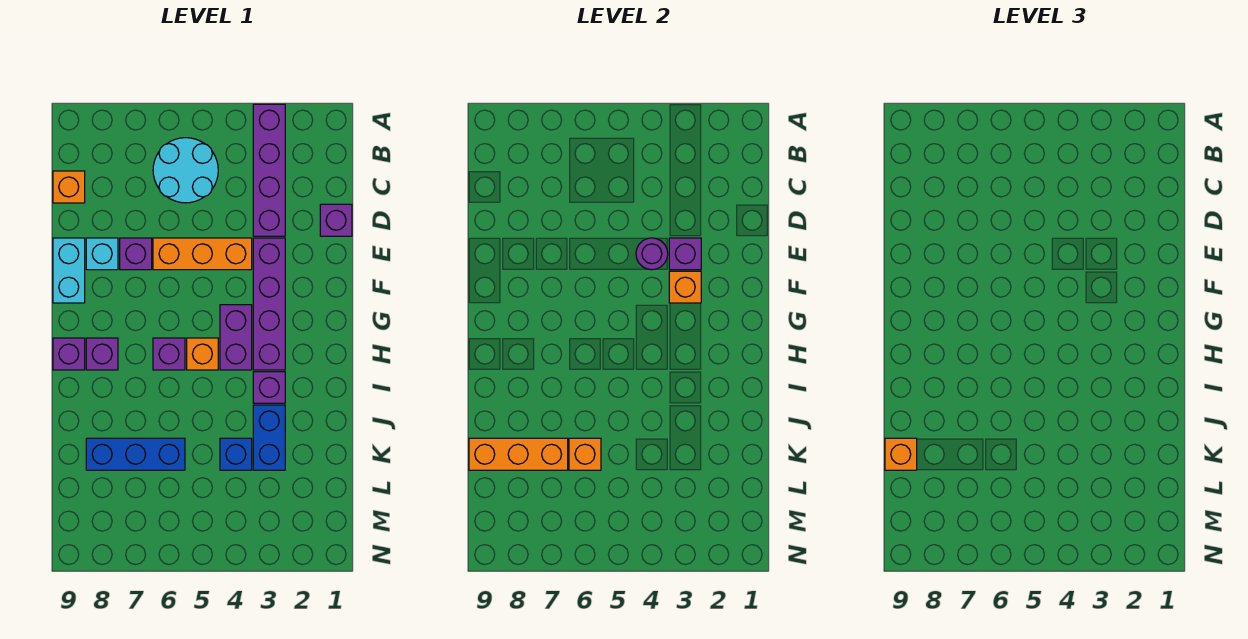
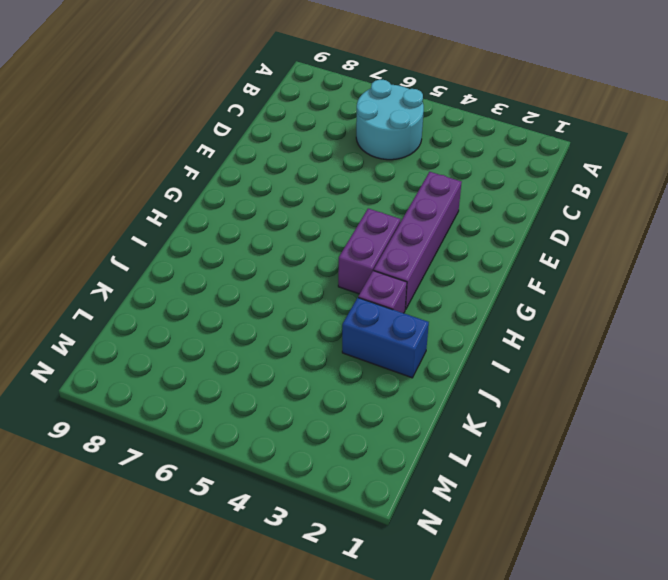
blue 1x2 brick [342,298,429,378] -> blue 1x2 brick turned to [253,405,285,470]
none -> purple 1x4 brick [253,104,285,236]
none -> orange 1x1 brick [53,171,85,203]
none -> purple 1x1 brick [320,204,352,236]

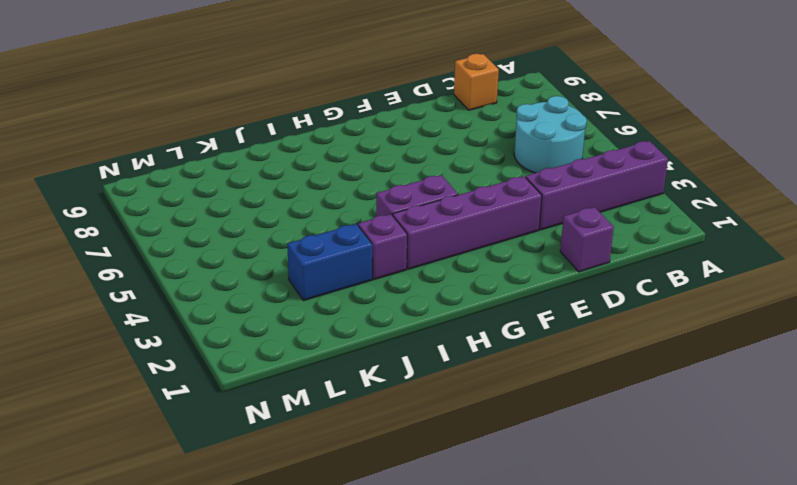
none -> orange 1x3 brick [153,238,252,270]
none -> purple 1x1 brick [120,238,152,270]
none -> cyan 1x1 brick [86,238,118,270]

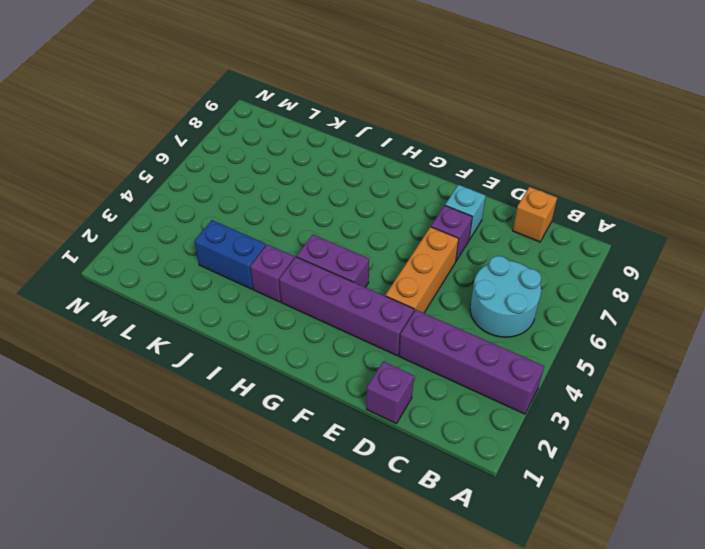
none -> cyan 1x2 brick [53,238,85,303]
none -> orange 1x1 brick [187,338,218,370]
none -> purple 1x1 brick [153,338,185,370]

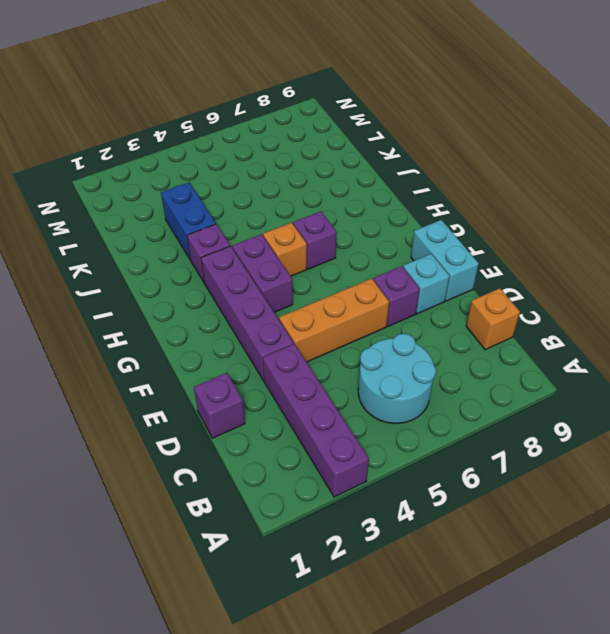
none -> purple 1x1 brick [86,338,118,370]
none -> purple 1x1 brick [53,338,85,370]
none -> blue 1x1 brick [220,438,252,470]

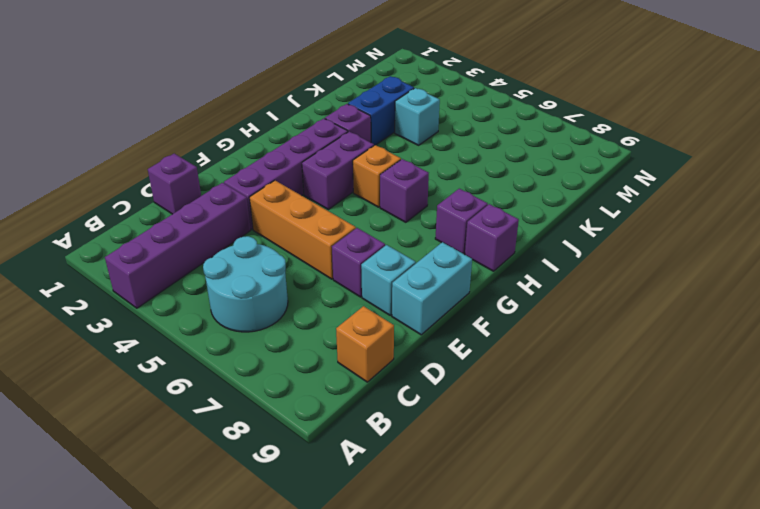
cyan 1x1 brick [395,88,440,145] -> blue 1x1 brick [220,438,252,470]
none -> blue 1x3 brick [86,438,185,470]
none -> purple 1x1 brick [669,238,701,270]
none -> purple 1x1 round brick [636,238,668,270]

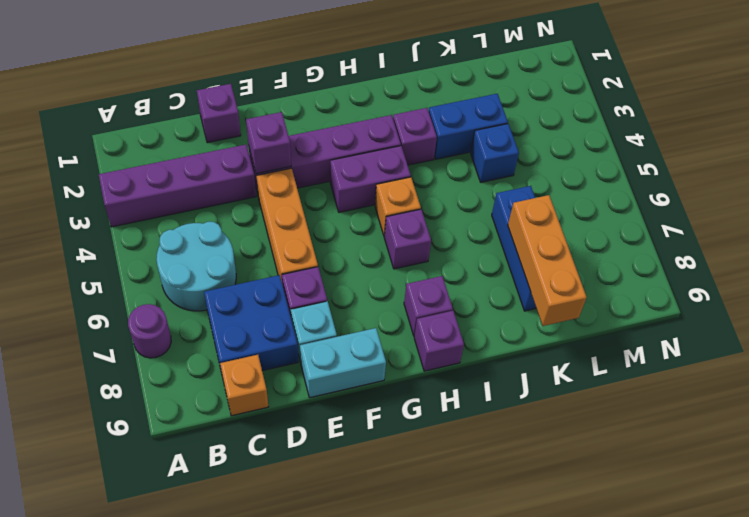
purple 1x1 round brick [128,304,171,358] -> purple 1x1 round brick moved to [636,238,668,270]
blue 2x2 brick [204,275,298,373] -> none
none -> orange 1x1 brick [669,271,701,303]
none -> orange 1x1 brick [569,438,601,470]
none -> orange 1x1 brick [885,438,917,470]

